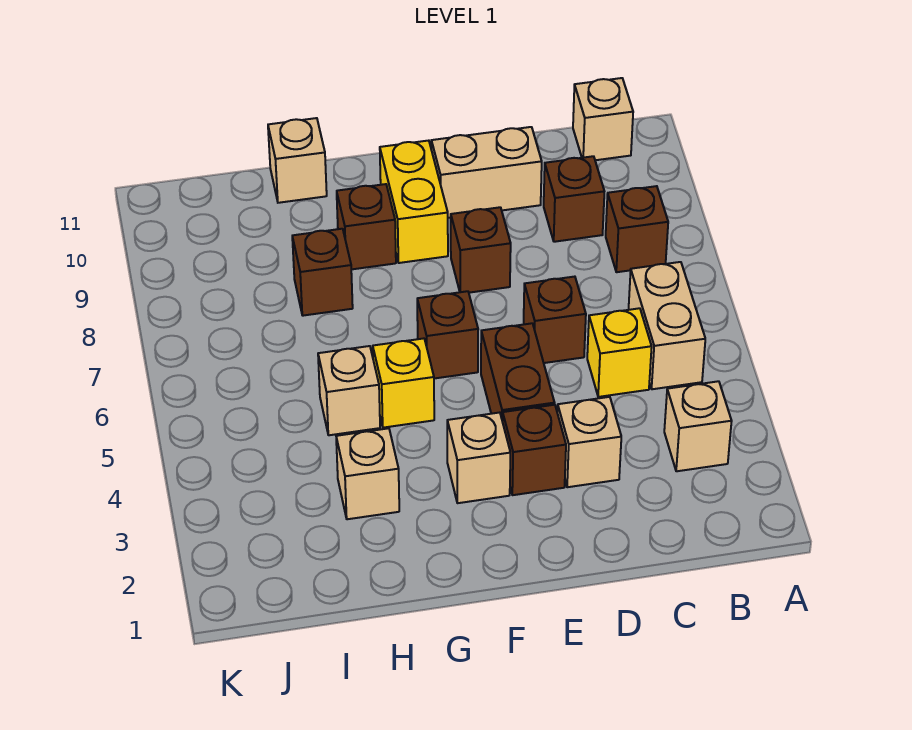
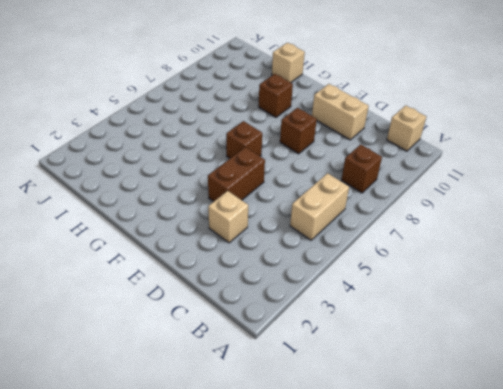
none -> tan 1x1 brick [664,381,732,471]
none -> yellow 1x1 brick [587,308,652,397]
none -> brown 1x1 brick [544,156,604,242]

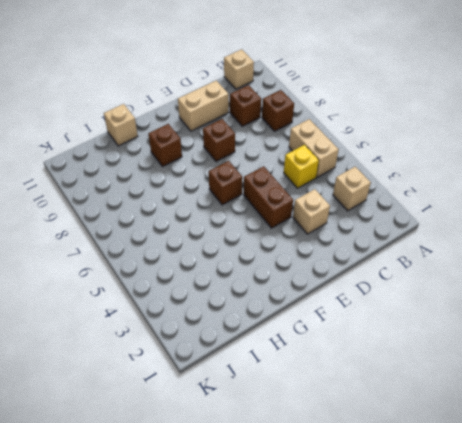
none -> brown 1x1 brick [524,277,586,363]
none -> brown 1x1 brick [503,405,566,495]
none -> tan 1x1 brick [447,413,510,503]

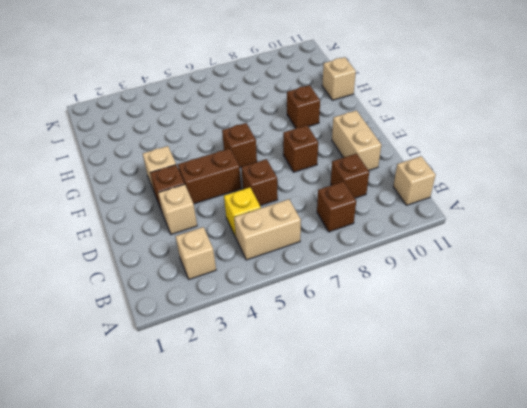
none -> yellow 1x2 brick [380,141,448,263]
none -> yellow 1x1 brick [373,338,434,428]
none -> tan 1x1 brick [336,428,399,519]

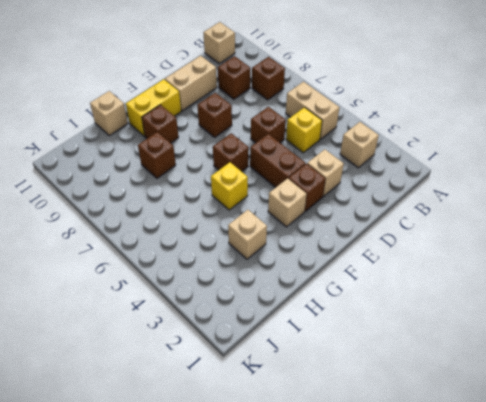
yellow 1x2 brick [126,79,181,136] -> yellow 1x2 brick turned to [380,141,448,263]
none -> tan 1x1 brick [318,346,380,435]

